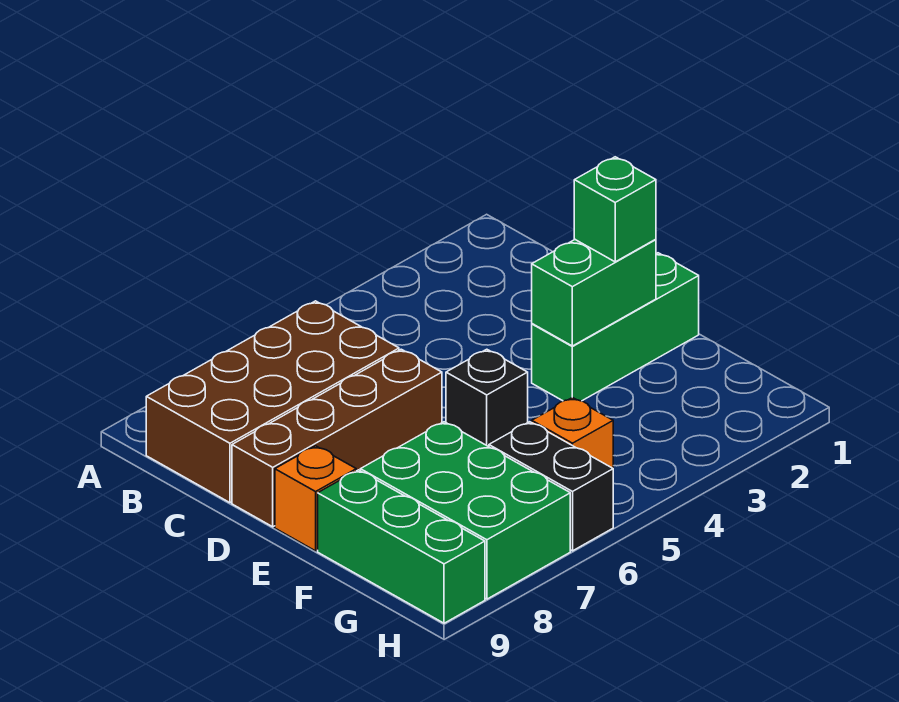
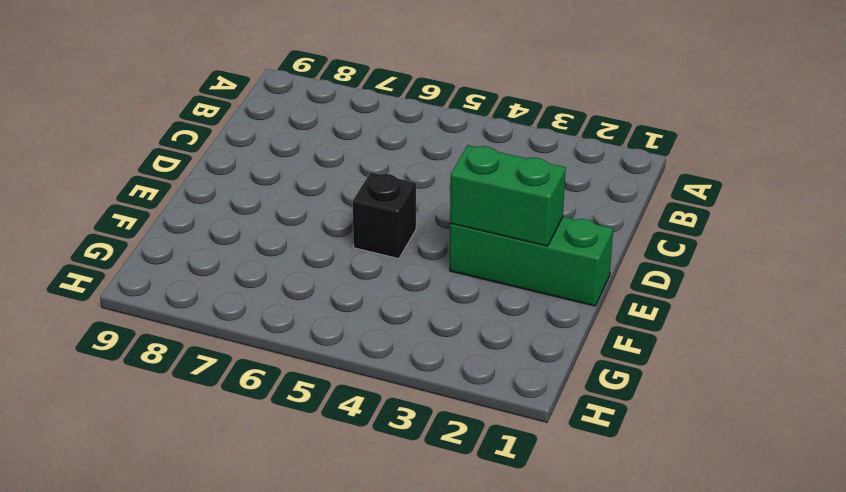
none -> brown 2x4 brick [146,301,399,503]
none -> brown 1x4 brick [232,349,442,527]

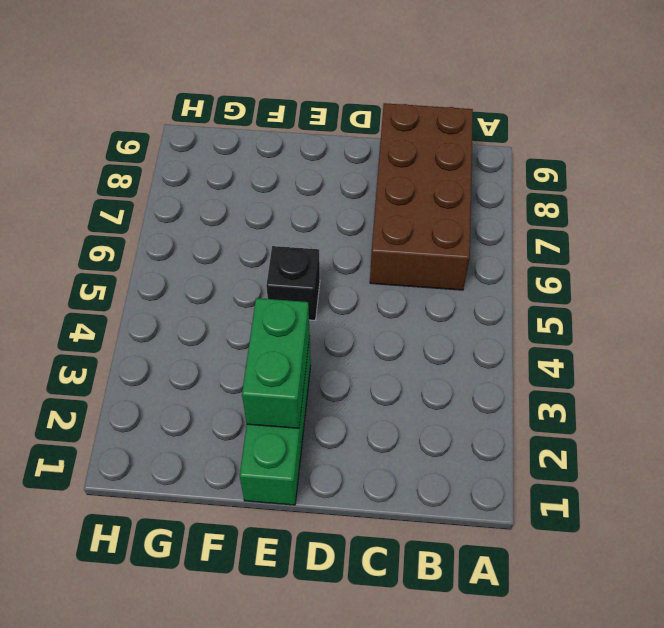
none -> brown 1x4 brick [232,349,442,527]
none -> orange 1x1 brick [275,446,356,551]

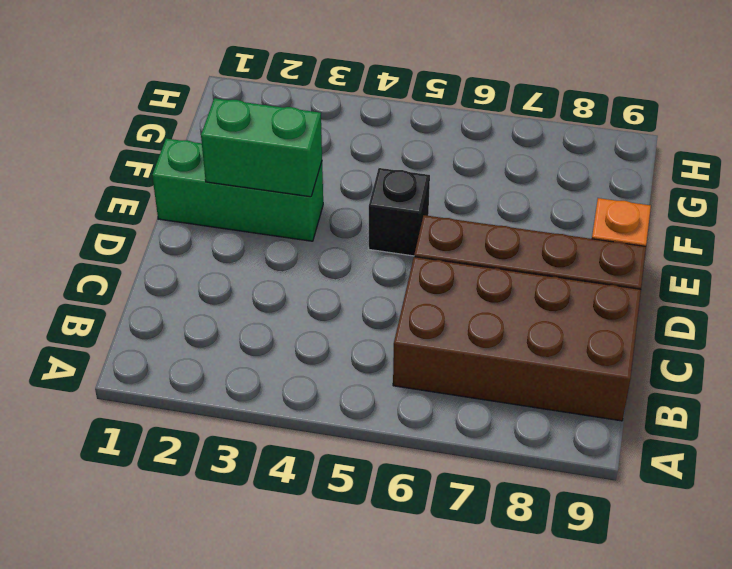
none -> green 2x3 brick [360,422,570,599]
none -> green 1x3 brick [318,470,485,623]

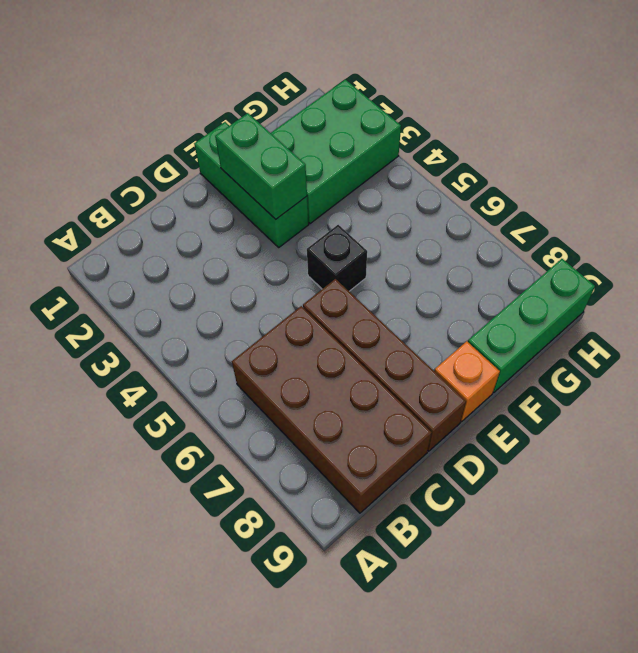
green 2x3 brick [271,79,401,224] -> green 2x3 brick moved to [360,422,570,599]
none -> orange 1x1 brick [532,397,613,468]
none -> black 1x2 brick [489,422,613,551]

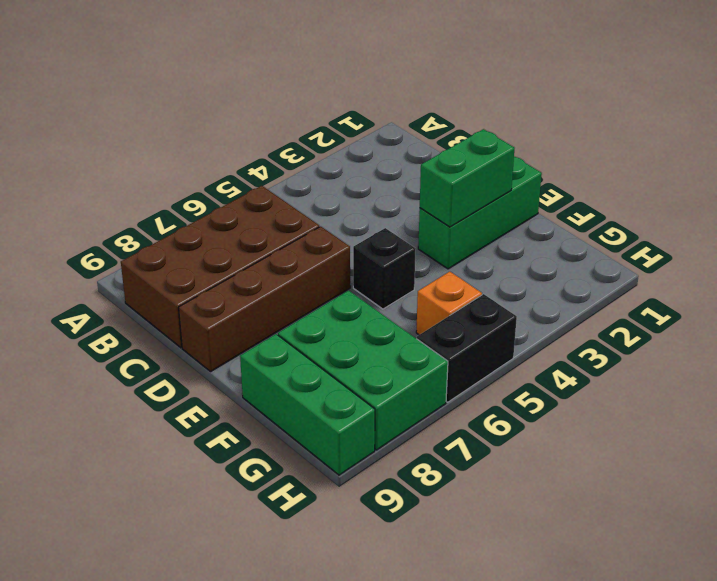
black 1x2 brick [417,294,517,402] -> black 1x2 brick turned to [489,422,613,551]
none -> orange 1x1 brick [275,446,356,551]
none -> green 1x1 brick [574,157,656,262]

